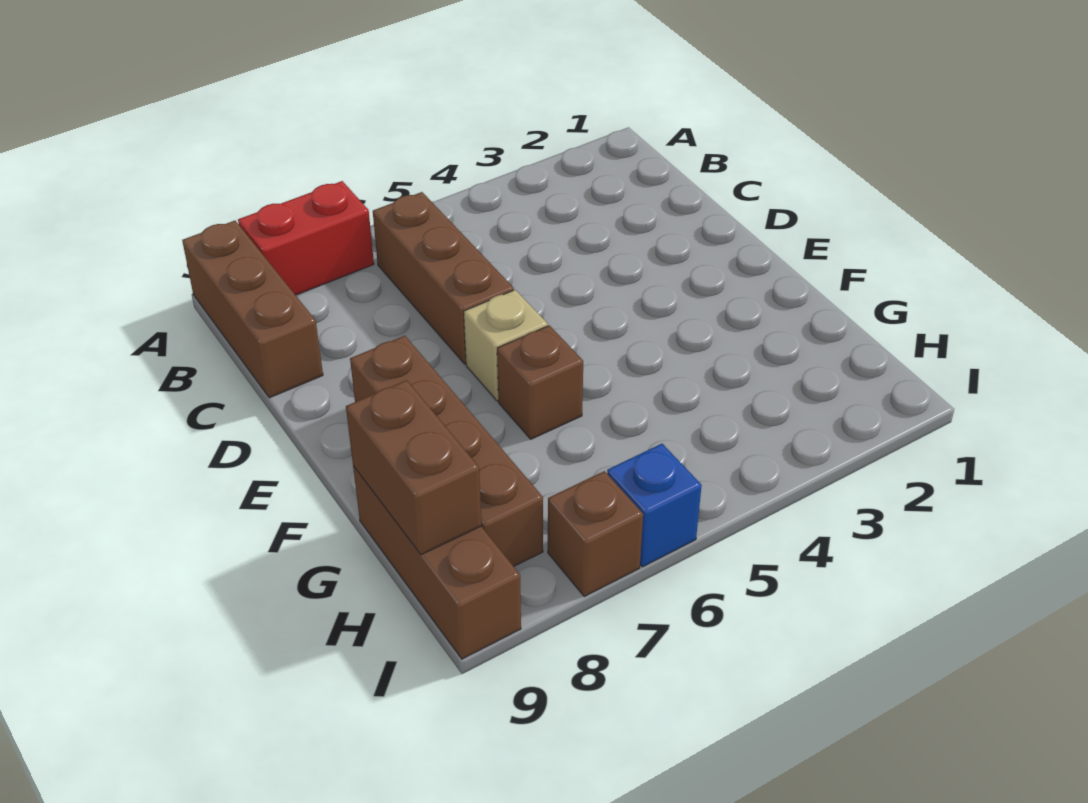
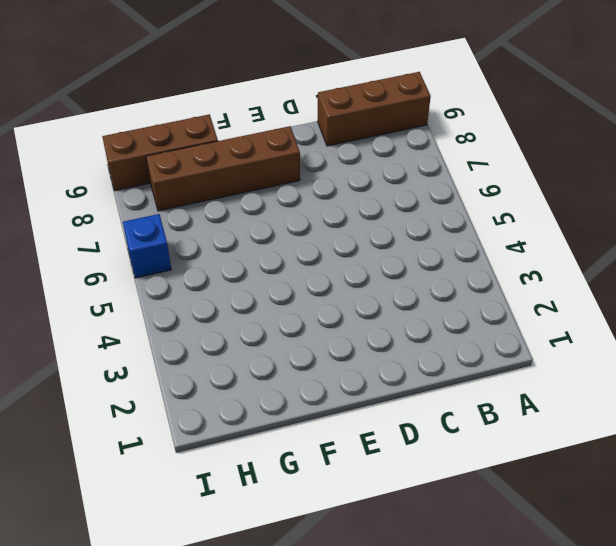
none -> red 1x2 brick [238,181,374,295]
none -> brown 1x3 brick [373,192,514,364]

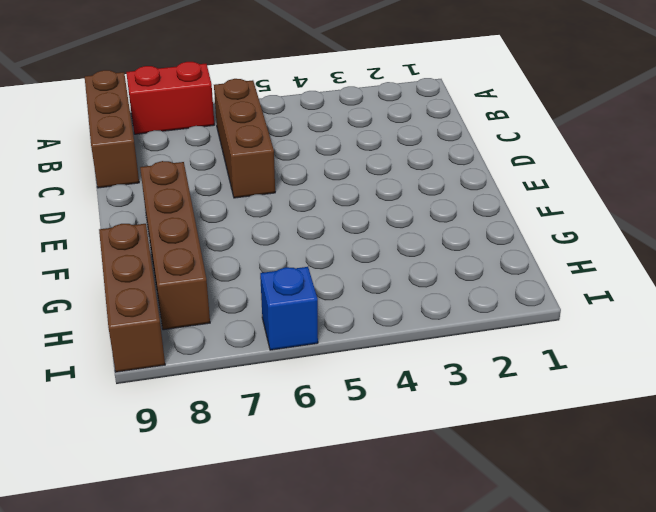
none -> tan 1x1 brick [464,290,548,401]
none -> brown 1x1 brick [497,325,583,439]

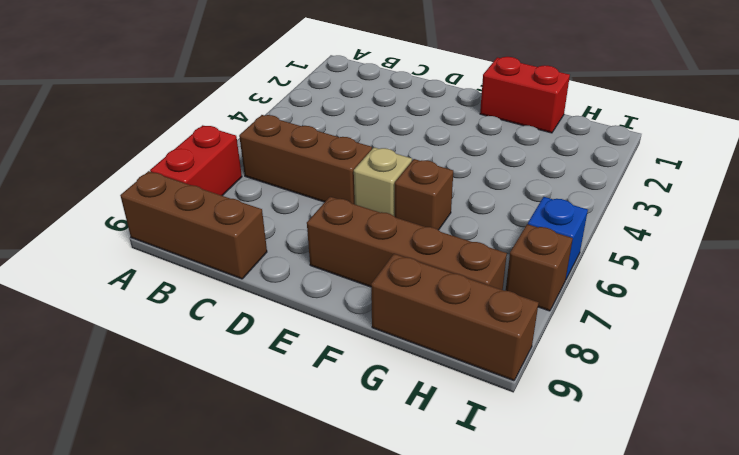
red 1x2 brick [480,57,570,133] -> none
none -> brown 1x2 brick [346,380,481,555]

